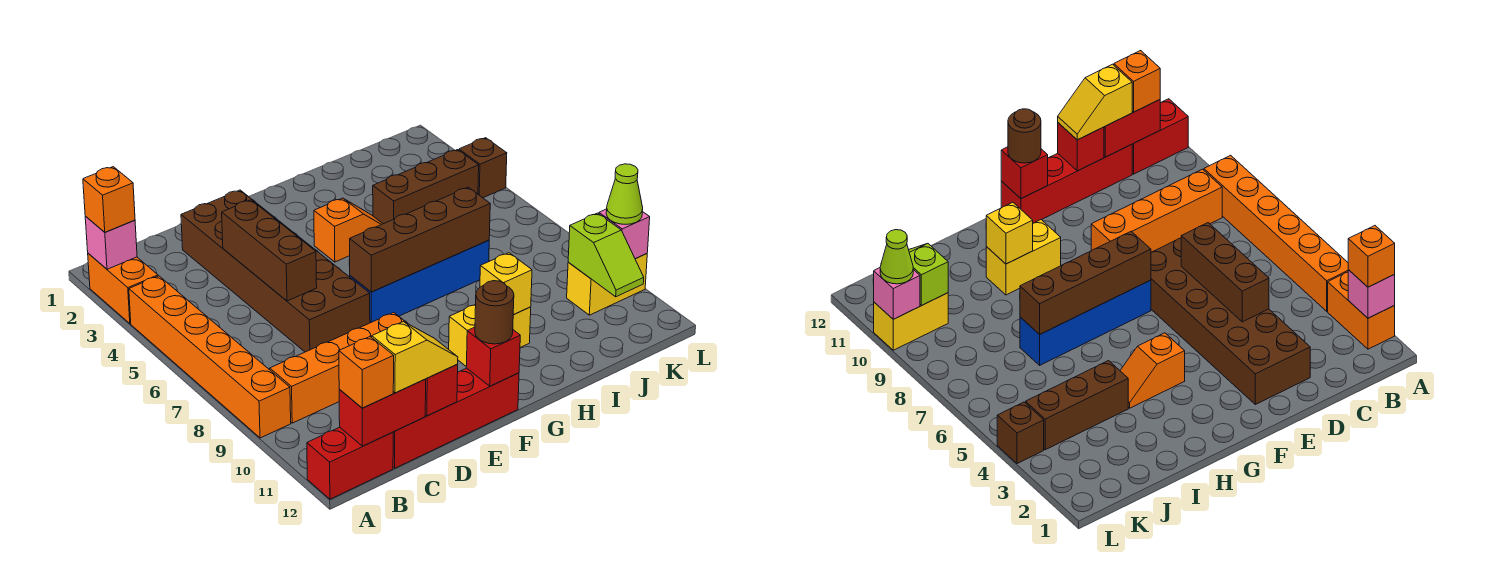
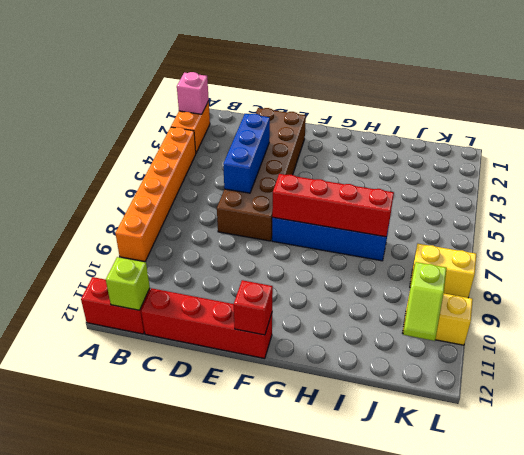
lime 1x1 brick [106,257,150,310] -> red 1x2 brick [339,379,426,446]
blue 1x3 brick [223,114,270,193] -> brown 1x3 brick [222,200,317,301]
red 1x4 brick [272,174,394,237] -> brown 1x4 brick [350,187,490,292]
yellow 1x2 brick [410,244,476,298] -> yellow 1x2 brick moved to [449,304,531,366]
none -> orange 1x4 brick [270,313,407,423]
none -> orange 1x2 slope [314,198,383,262]
none -> brown 1x3 brick [373,150,479,224]

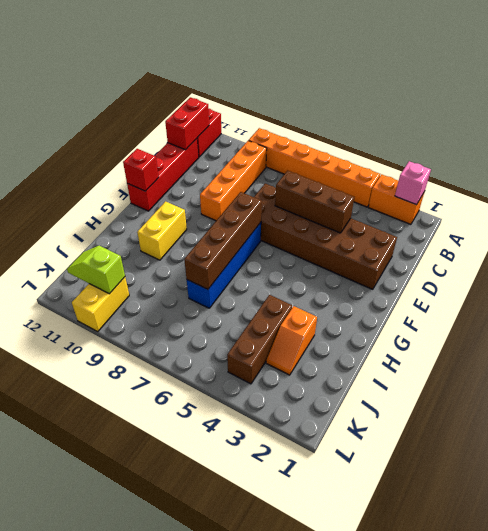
orange 1x2 slope [266,306,317,375] -> orange 1x2 slope moved to [314,198,383,262]
none -> brown 1x1 brick [459,138,507,198]
none -> red 1x1 brick [425,365,458,416]
none -> yellow 1x1 brick [480,253,532,315]

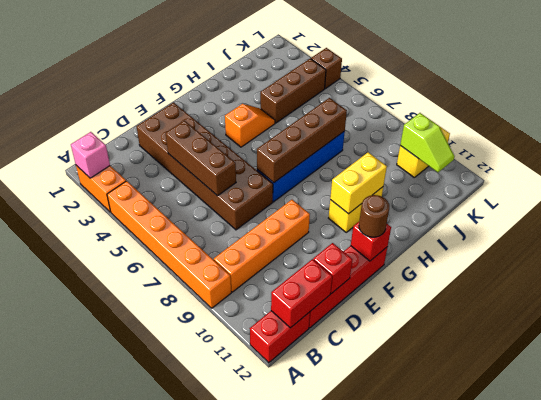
yellow 1x2 brick [330,152,387,214] -> yellow 1x1 brick [480,253,532,315]
none -> pink 1x1 brick [599,209,650,259]
none -> orange 1x1 brick [83,167,135,232]
none -> orange 1x1 brick [339,337,394,408]

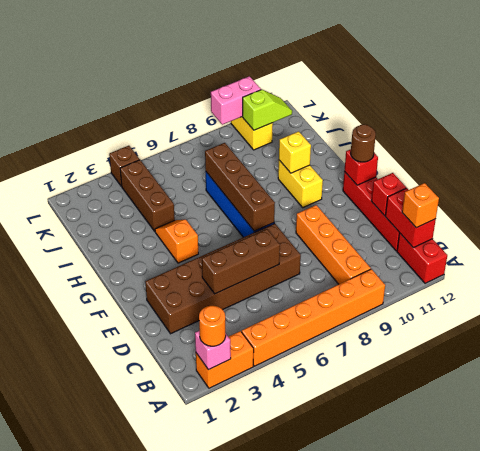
orange 1x1 round brick [199,306,226,346] -> orange 1x1 brick [83,167,135,232]
pink 1x2 brick [211,76,261,125] -> pink 1x1 brick [599,209,650,259]
none -> yellow 1x2 slope [372,322,458,393]
none -> lime 1x1 cone [606,164,643,224]

